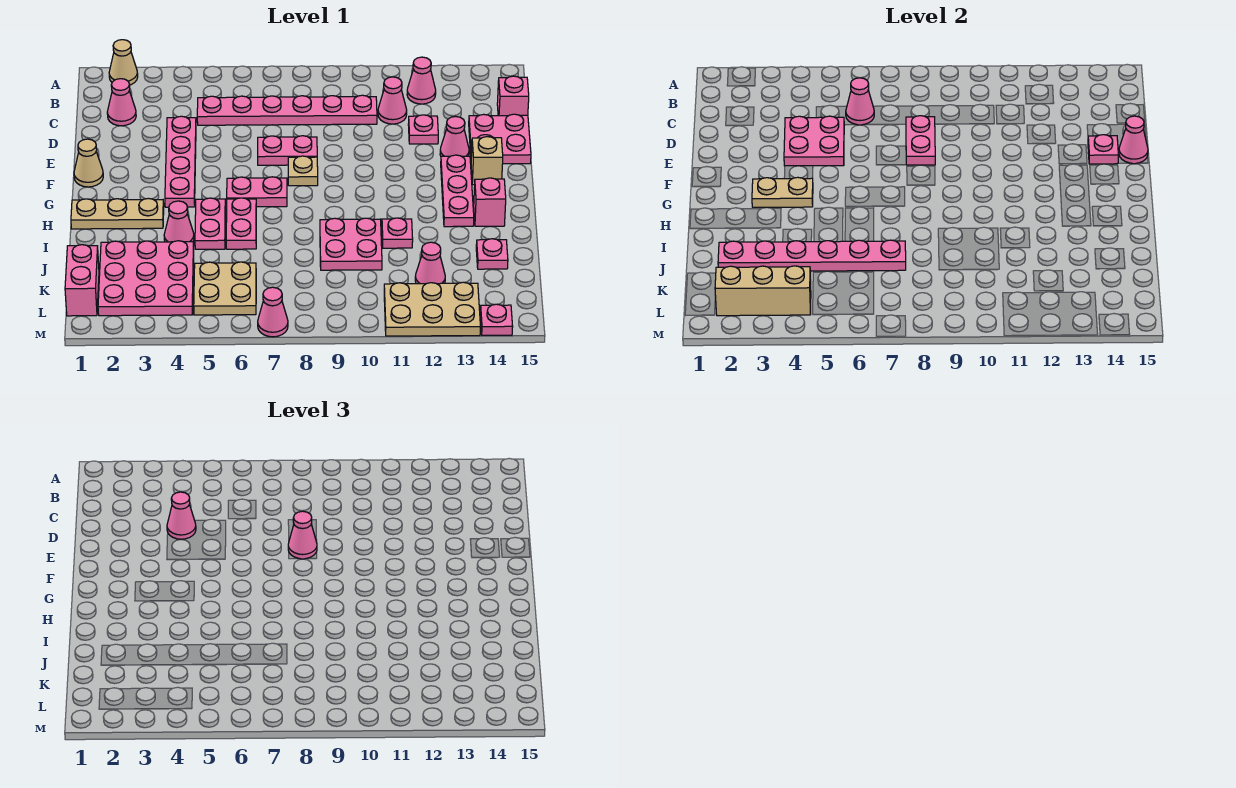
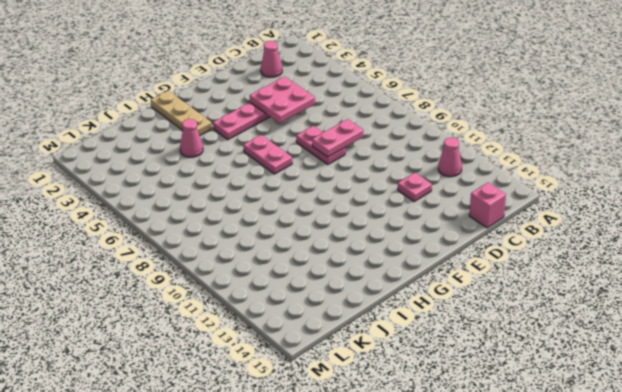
none -> tan 1x1 cone [109,40,138,85]
none -> pink 1x6 plate [197,95,377,125]
none -> pink 1x1 cone [378,77,407,124]
none -> pink 2x2 plate [469,114,531,164]

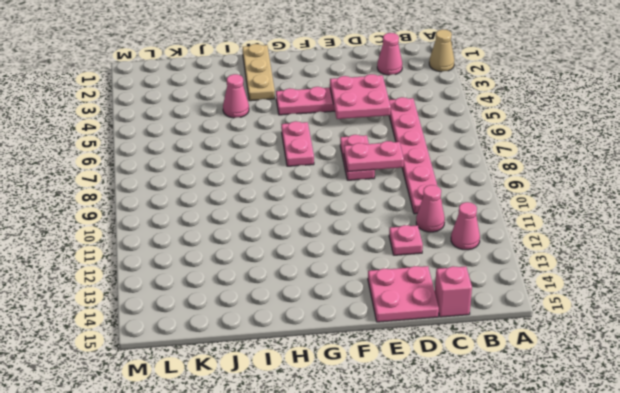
none -> pink 1x1 cone [440,116,469,156]
none -> tan 1x1 cone [74,139,103,187]
none -> tan 1x1 plate [288,156,318,186]
none -> pink 1x3 plate [441,155,474,227]

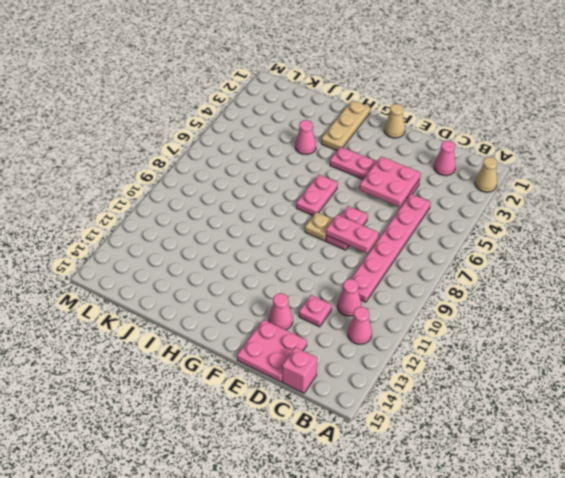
none -> pink 1x3 plate [441,155,474,227]
none -> tan 1x1 brick [471,137,503,185]
none -> pink 1x2 plate [195,198,225,249]
none -> pink 1x2 plate [226,198,256,249]

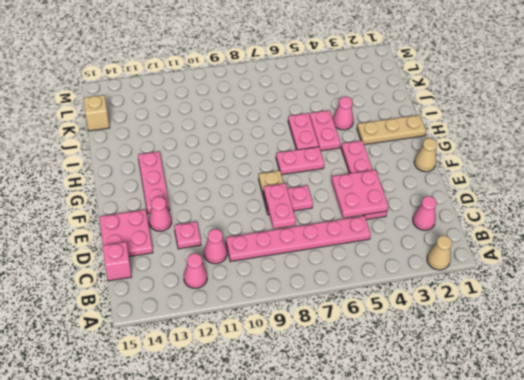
tan 1x1 brick [83,95,109,131] -> tan 1x1 brick moved to [471,137,503,185]
none -> pink 1x1 brick [474,178,506,226]
none -> pink 2x2 plate [320,218,382,270]
none -> pink 1x1 plate [382,218,413,248]
none -> pink 3x3 plate [98,241,194,316]

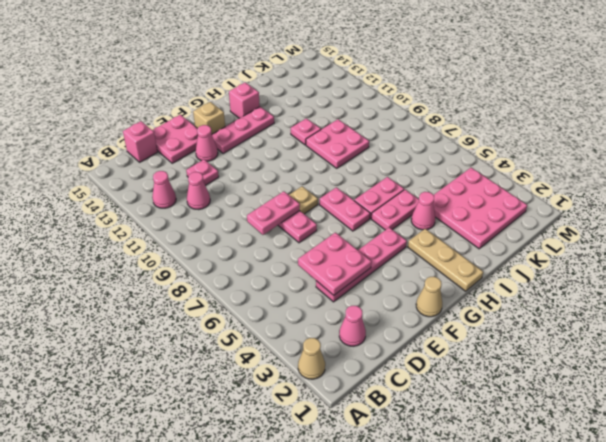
none -> pink 1x6 plate [197,95,377,125]
none -> pink 1x1 plate [476,239,508,269]
none -> pink 1x2 brick [65,245,99,316]
none -> tan 2x2 plate [194,262,256,315]

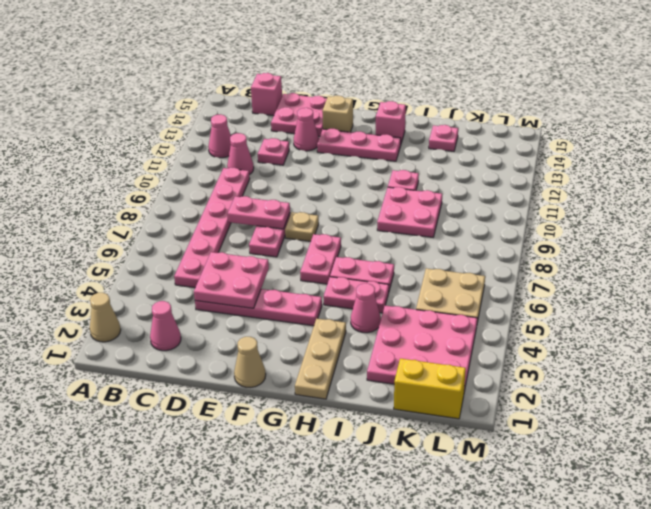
yellow 1x2 brick [394,358,466,419] -> pink 1x2 brick [65,245,99,316]
none -> pink 1x1 cone [415,242,445,284]
none -> tan 2x3 plate [384,282,480,336]
none -> pink 1x1 cone [258,287,288,337]
none -> pink 1x1 plate [480,304,513,335]

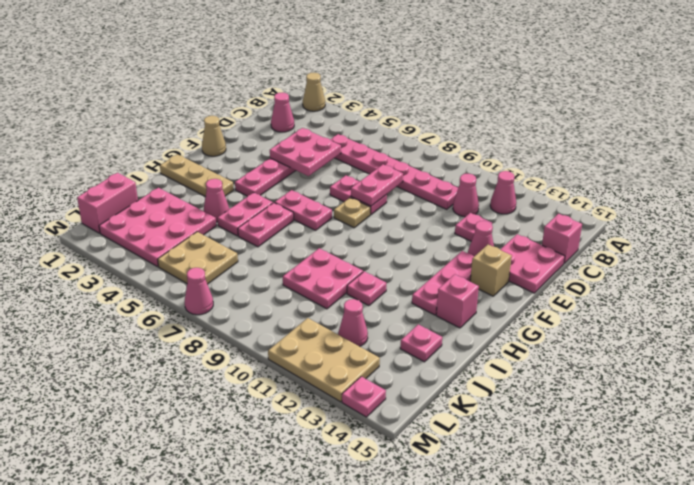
none -> pink 1x1 cone [846,78,874,125]
none -> pink 1x1 plate [1088,135,1119,164]
none -> pink 1x1 cone [1119,116,1148,164]
none -> tan 1x2 plate [752,177,813,207]

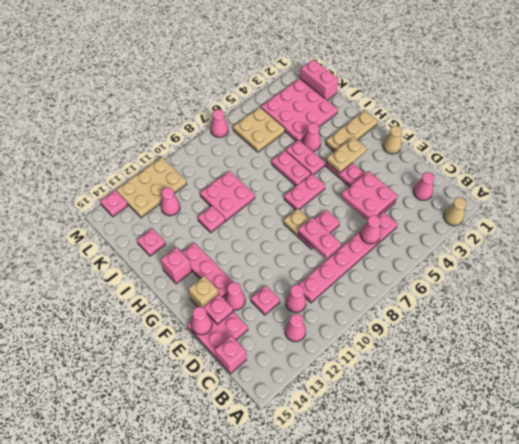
none -> pink 1x6 plate [718,240,906,271]
none -> tan 1x3 brick [715,266,811,316]
none -> pink 1x1 cone [167,492,196,539]
none -> pink 1x1 cone [288,511,317,559]

